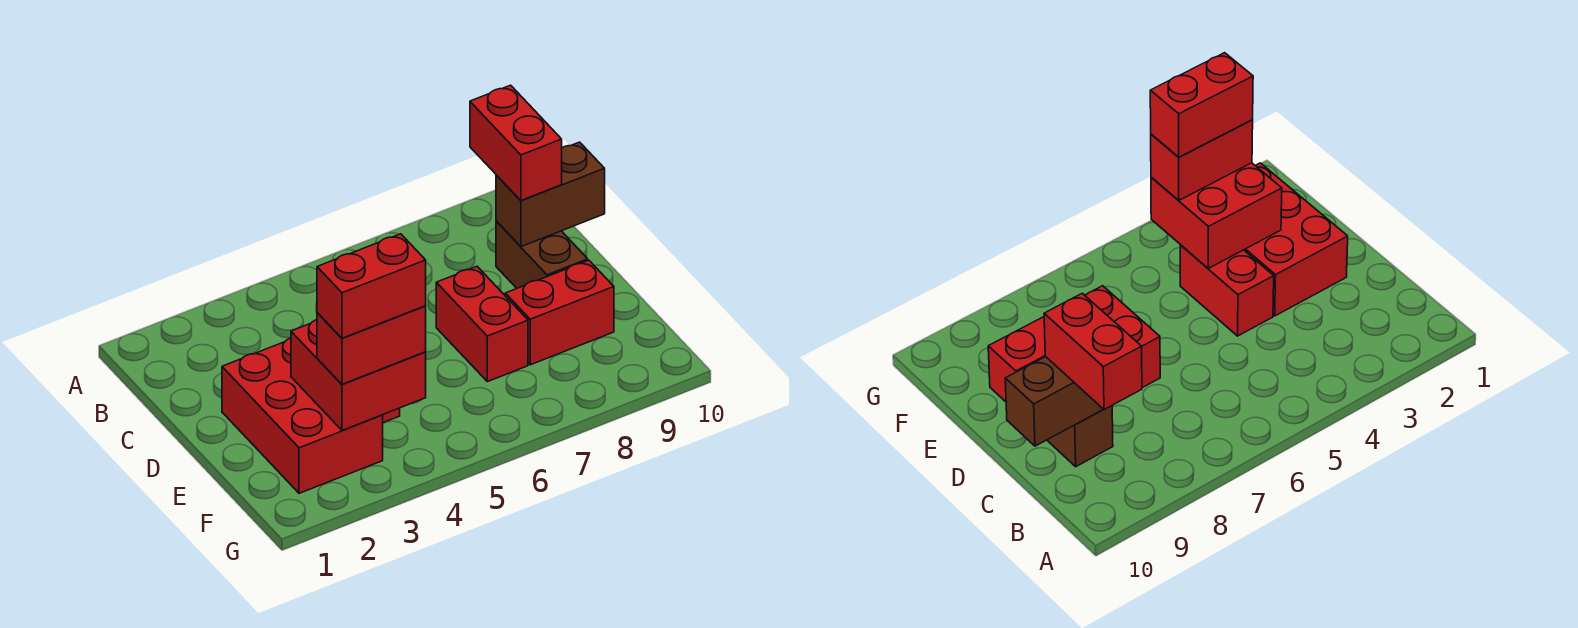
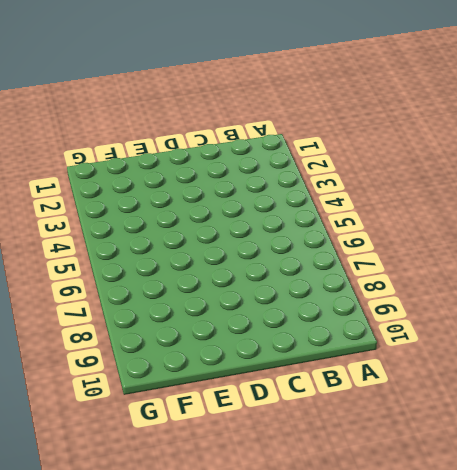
none -> brown 1x2 brick [496,221,588,288]
none -> red 2x3 brick [222,338,383,493]

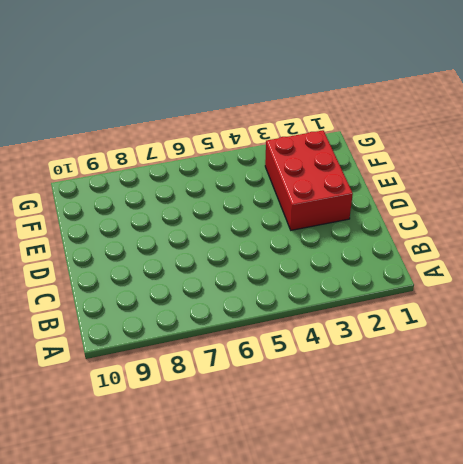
none -> brown 1x2 brick [496,221,588,288]
none -> red 1x2 brick [1180,245,1274,336]

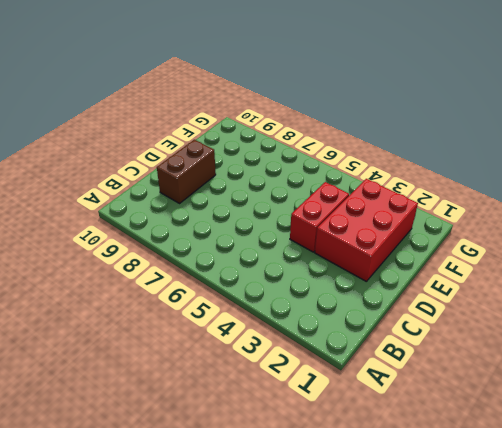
none -> red 1x2 brick [436,266,528,382]
none -> red 1x2 brick [505,260,614,365]

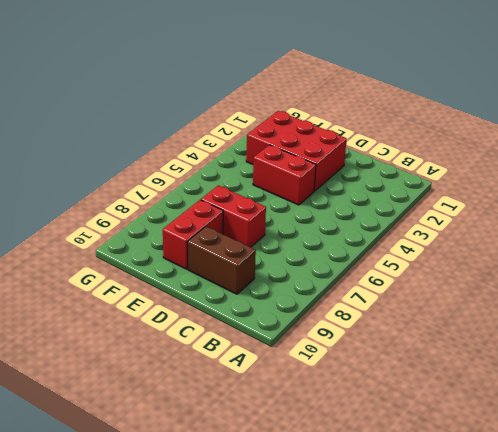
none -> brown 1x2 brick [496,142,605,247]
none -> red 2x2 brick [291,320,426,430]

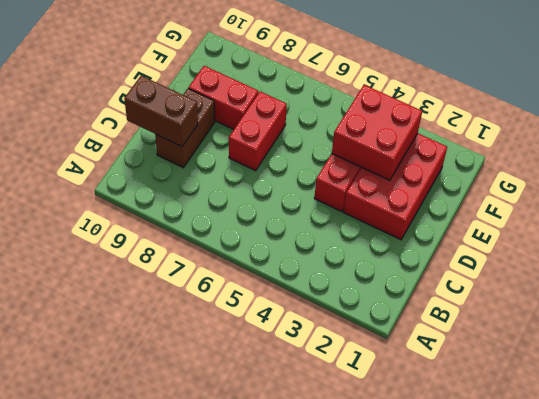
none -> red 1x2 brick [470,85,562,200]
none -> red 1x2 brick [317,306,426,384]

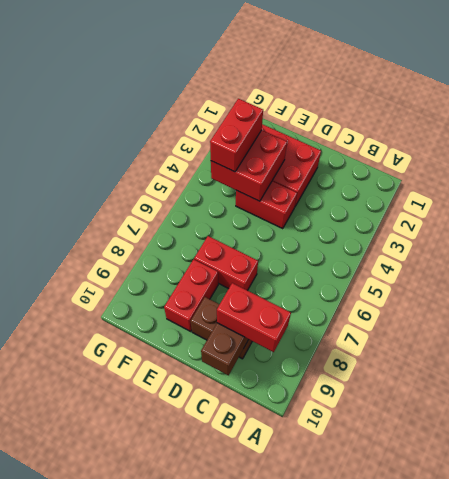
none -> red 1x2 brick [317,234,426,338]

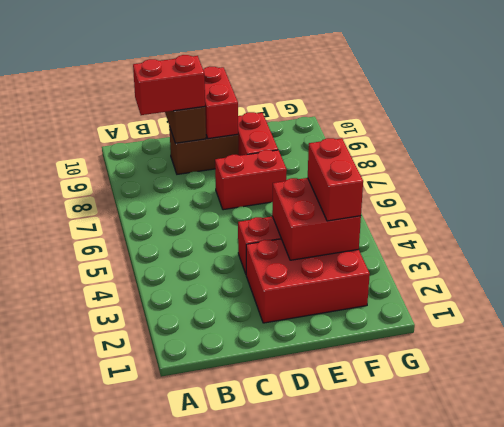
red 1x2 brick [203,67,238,139] -> red 1x2 brick moved to [317,234,426,338]

